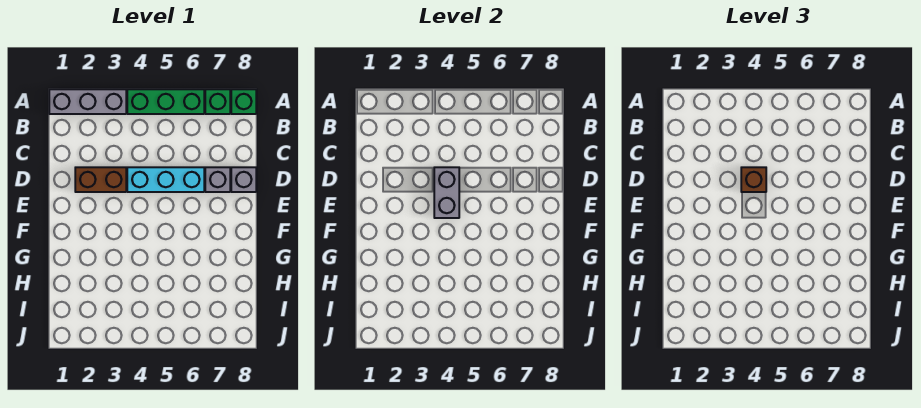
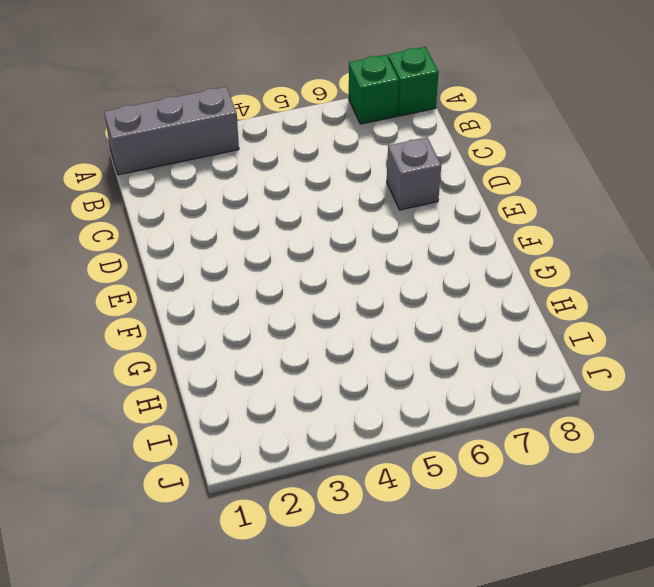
none -> green 1x3 brick [127,89,204,114]
none -> brown 1x2 brick [75,167,126,192]

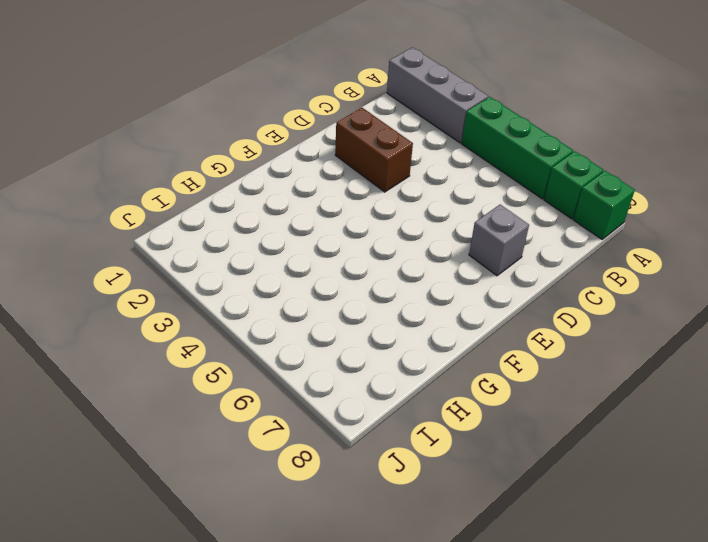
none -> cyan 1x3 brick [127,167,204,192]
none -> grey 1x1 brick [231,167,256,192]

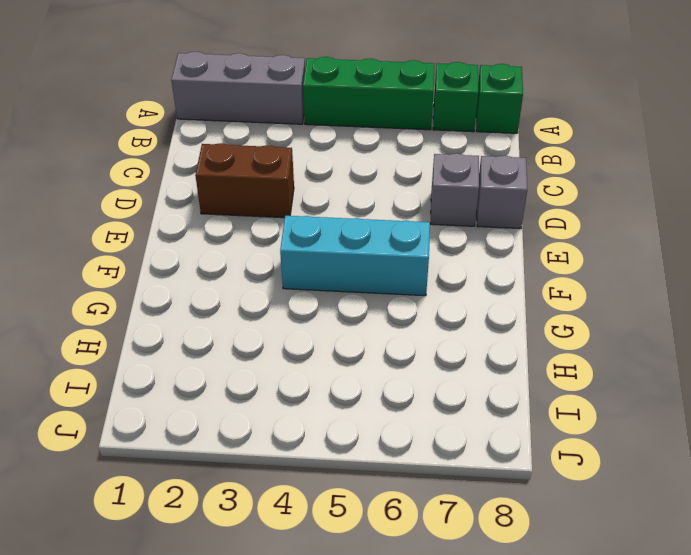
cyan 1x3 brick [280,216,430,296] -> cyan 1x3 brick moved to [127,167,204,192]
none -> grey 1x2 brick [434,167,459,218]
none -> brown 1x1 brick [741,167,766,192]

